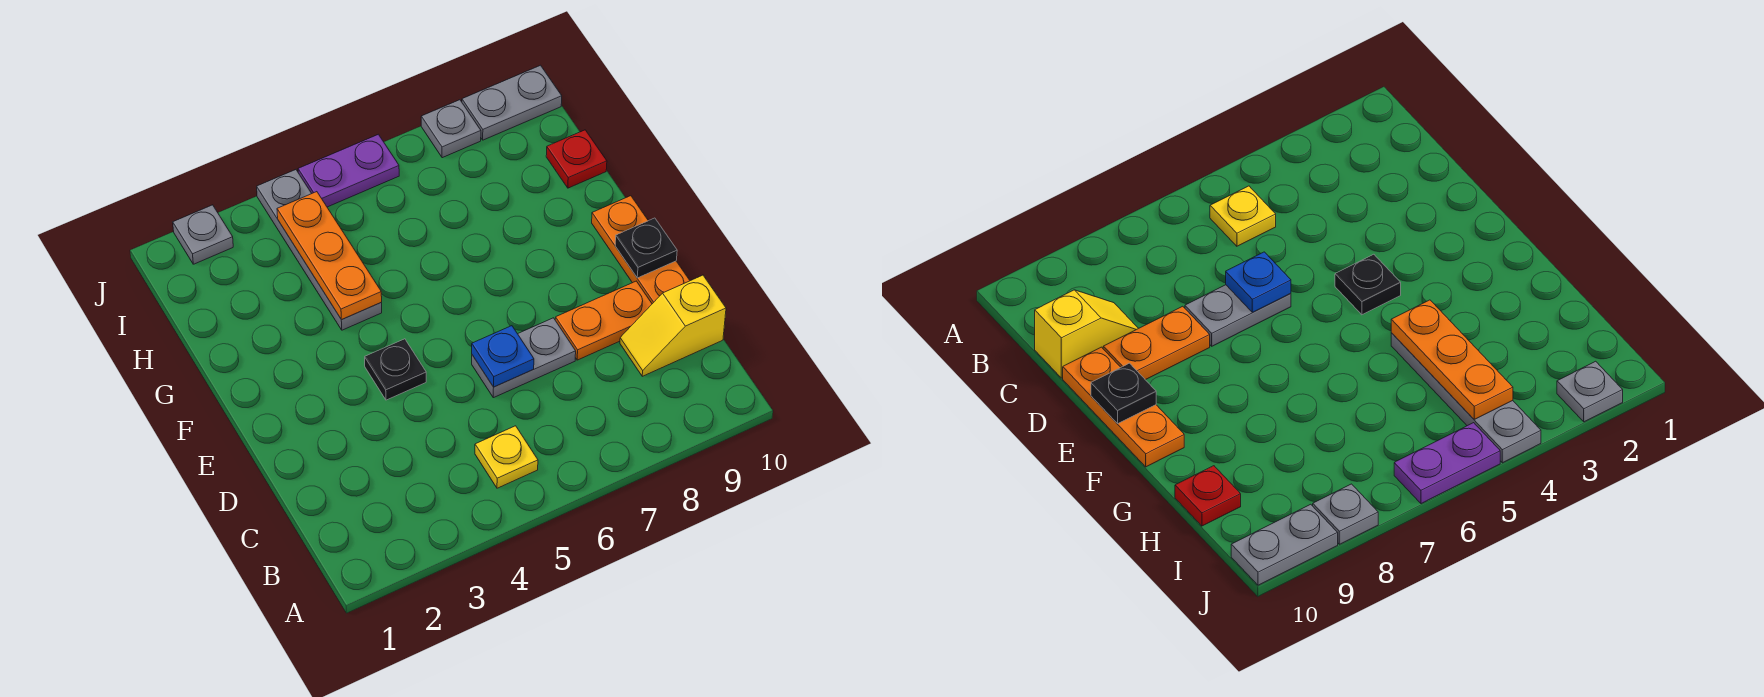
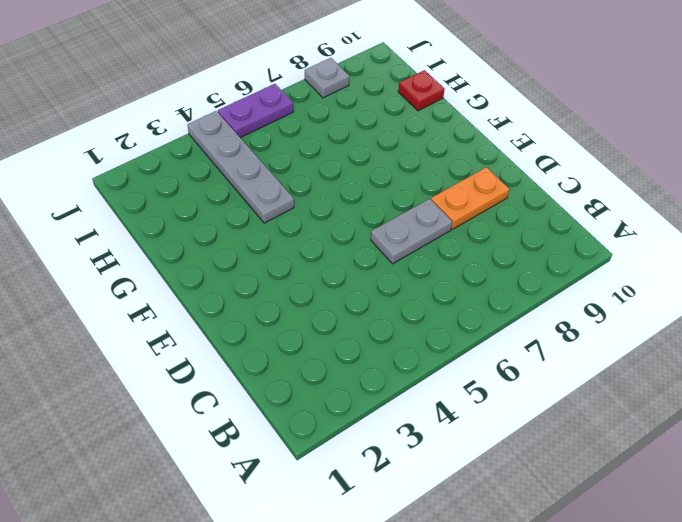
none -> yellow 1x1 plate [475,426,538,488]
none -> yellow 1x2 slope [620,275,726,376]
none -> orange 1x3 plate [592,196,690,304]

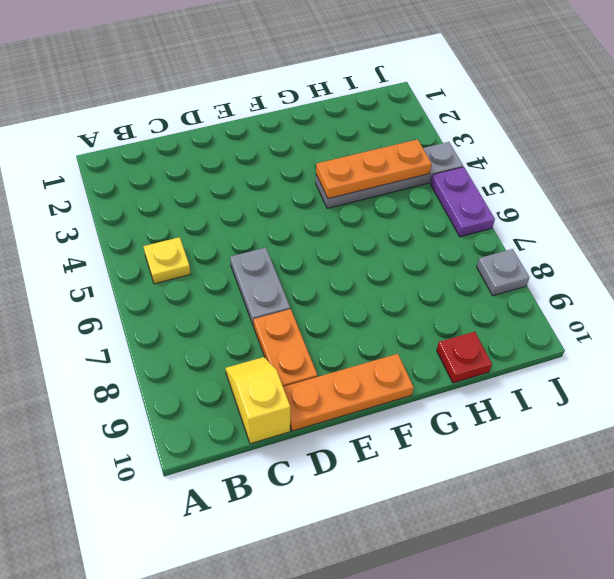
none -> black 1x1 plate [365,339,426,400]
none -> grey 1x1 plate [173,205,233,264]
none -> grey 1x2 plate [462,65,562,140]

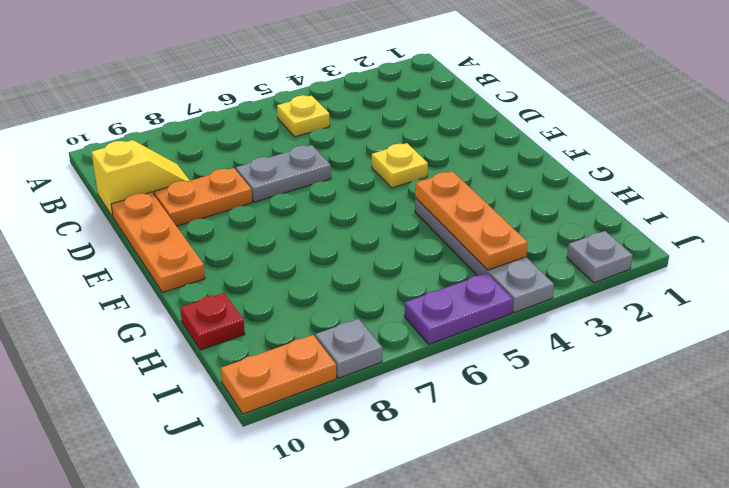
yellow 1x1 plate [372,143,428,188] -> black 1x1 plate [365,339,426,400]
orange 1x2 plate [221,335,336,414] -> grey 1x2 plate [462,65,562,140]
none -> blue 1x1 plate [472,326,534,387]
none -> black 1x1 plate [615,218,677,278]

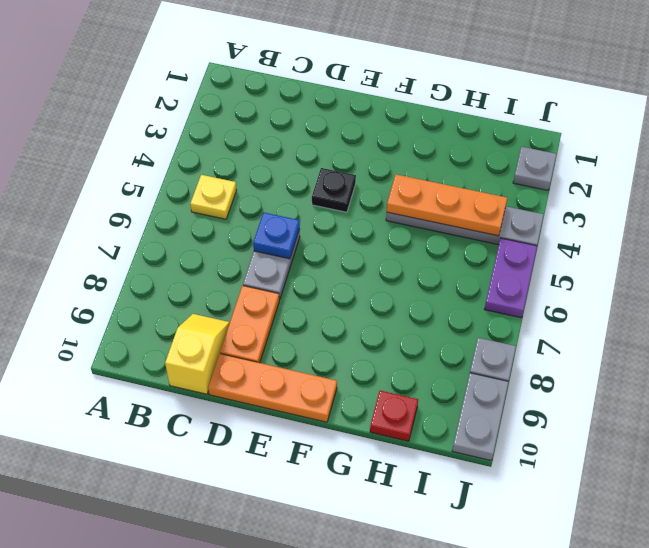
none -> black 1x1 plate [615,218,677,278]

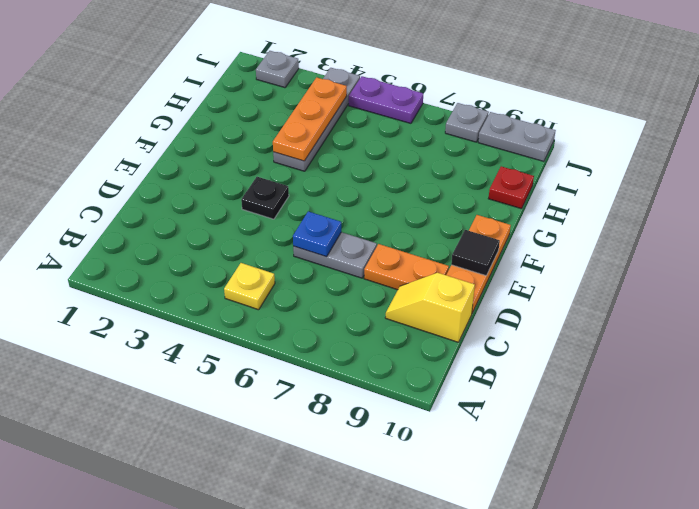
black 1x1 tile [451,230,500,276] -> black 1x1 plate [615,218,677,278]

